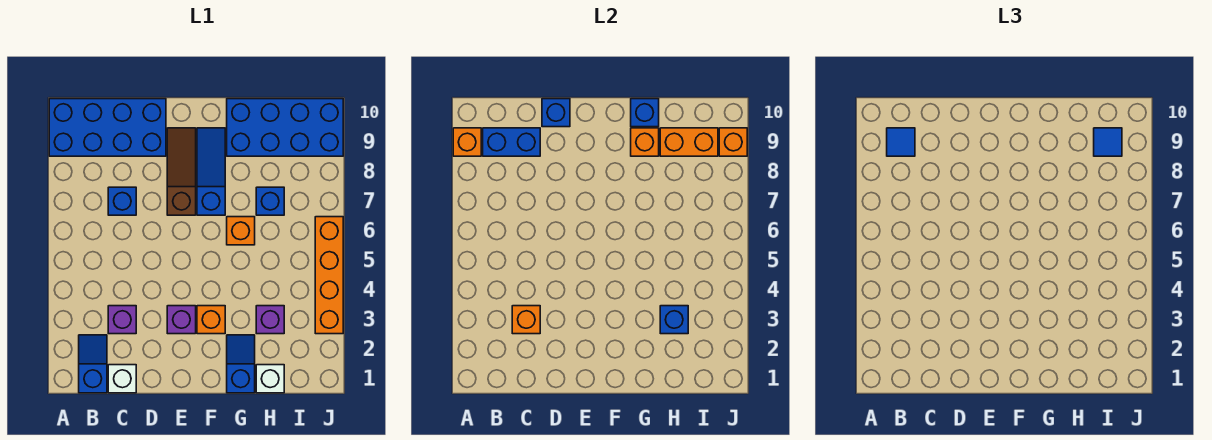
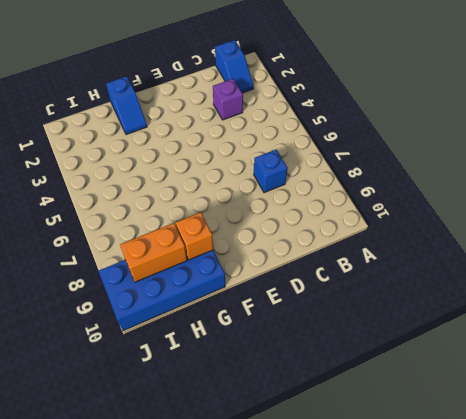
none -> blue 2x4 brick [49,99,166,156]
none -> white 1x1 brick [108,365,136,393]
none -> purple 1x1 brick [167,306,196,334]

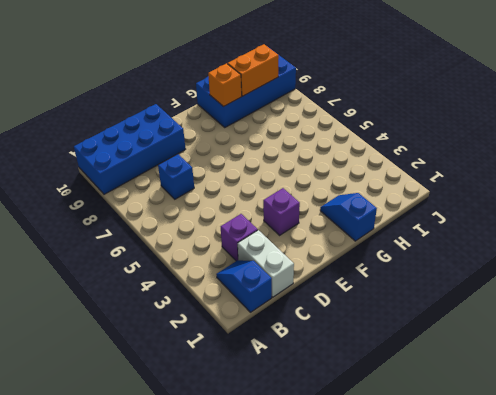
white 1x2 brick [238,230,294,297] -> white 1x1 brick [108,365,136,393]
none -> brown 1x3 slope [167,128,196,215]
none -> orange 1x1 brick [197,306,225,334]
none -> blue 1x3 slope [197,128,225,215]

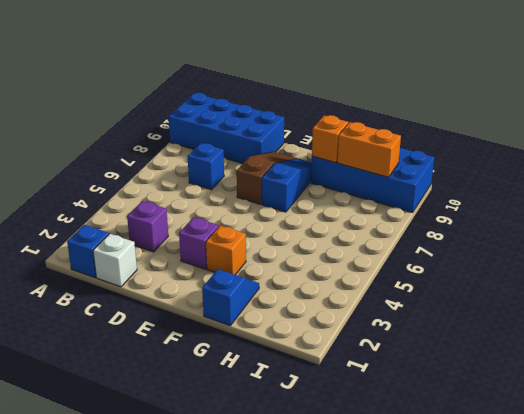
none -> orange 1x1 brick [227,217,255,245]
none -> white 1x1 brick [256,365,284,393]
none -> purple 1x1 brick [256,306,284,334]

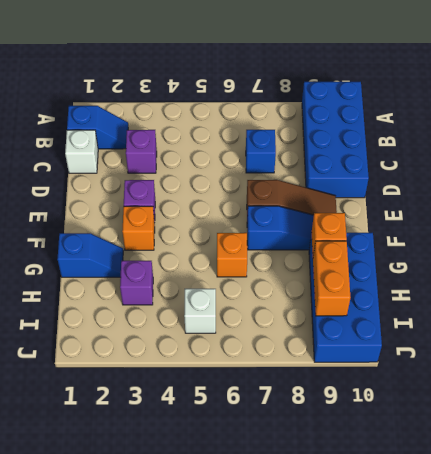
white 1x1 brick [184,289,216,333] -> white 1x1 brick moved to [256,365,284,393]
none -> blue 1x1 brick [256,187,284,215]
none -> orange 1x4 brick [315,217,343,334]
none -> orange 1x1 brick [453,128,481,156]

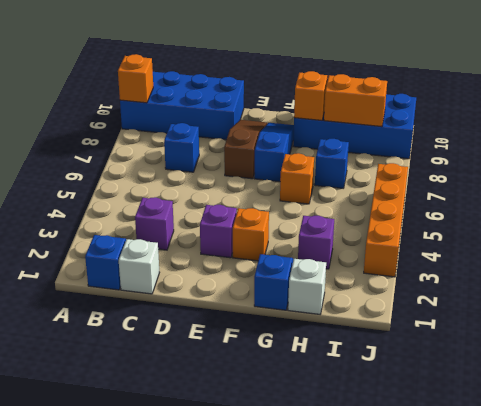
none -> blue 1x2 brick [483,128,540,156]
none -> orange 1x1 brick [512,306,540,334]
none -> blue 1x1 brick [542,99,570,127]

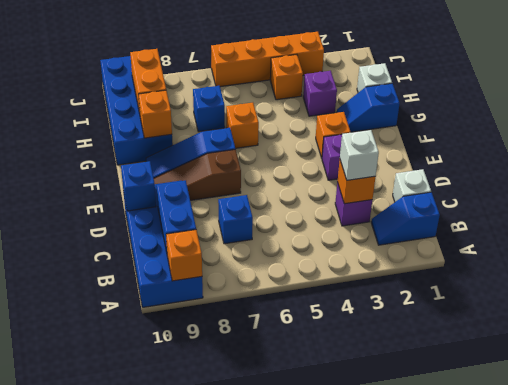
white 1x1 brick [340,130,379,180] -> none
orange 1x1 brick [270,55,303,100] -> orange 1x1 brick moved to [719,128,747,156]
none -> blue 1x1 brick [631,99,659,127]
none -> blue 1x1 brick [660,306,688,334]
none -> blue 1x1 tile [887,128,915,156]

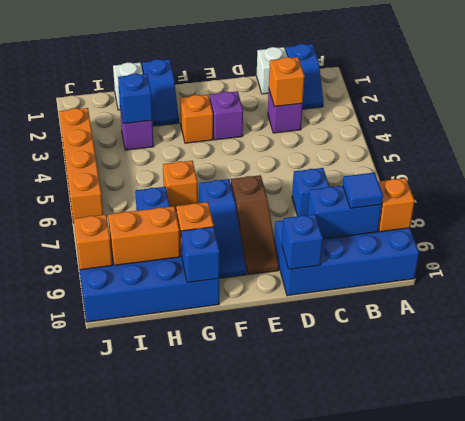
none -> blue 1x1 tile [1094,128,1122,156]

